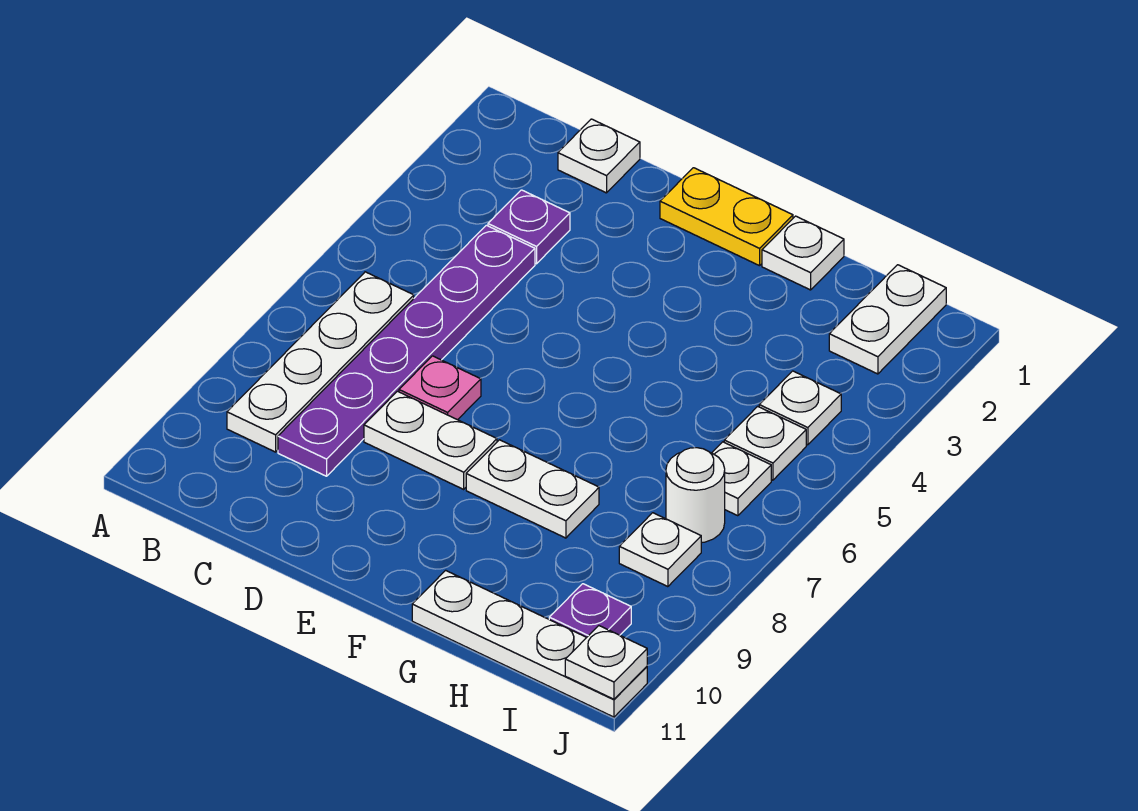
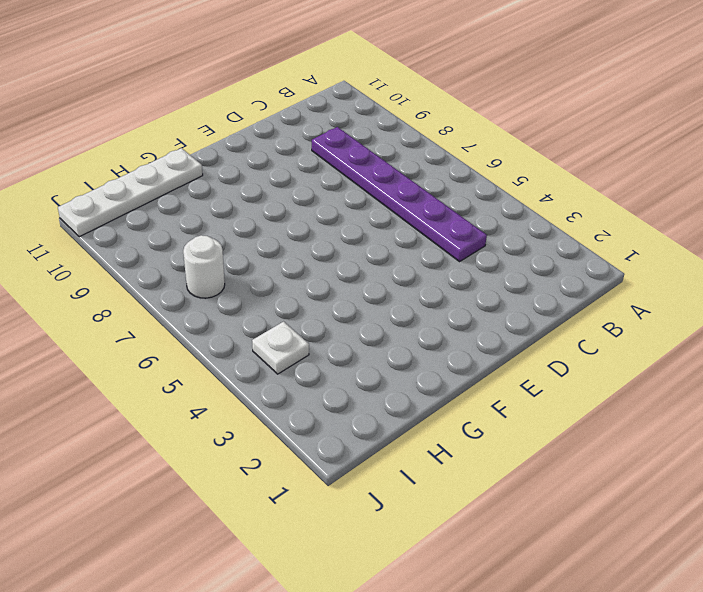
none -> white 1x4 plate [227,272,414,452]
none -> white 1x1 plate [558,119,640,193]
none -> purple 1x1 plate [488,190,570,264]

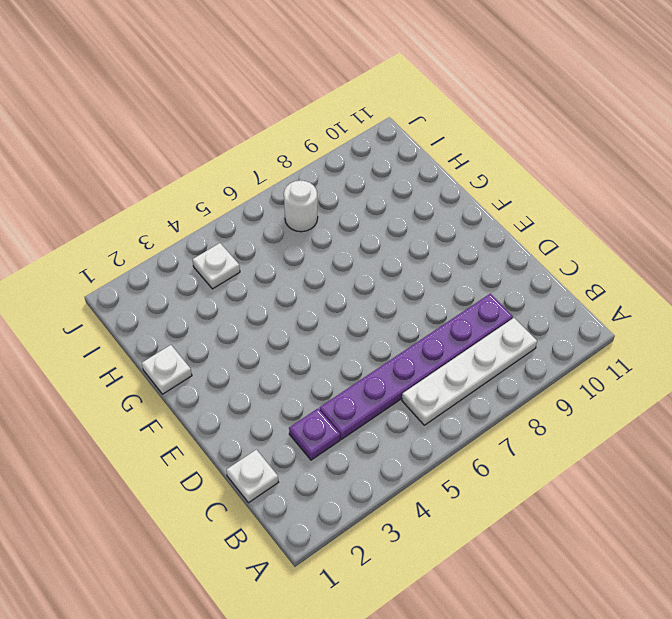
none -> pink 1x1 plate [399,356,481,420]
none -> white 1x2 plate [364,391,497,489]
none -> yellow 1x2 plate [660,168,793,266]

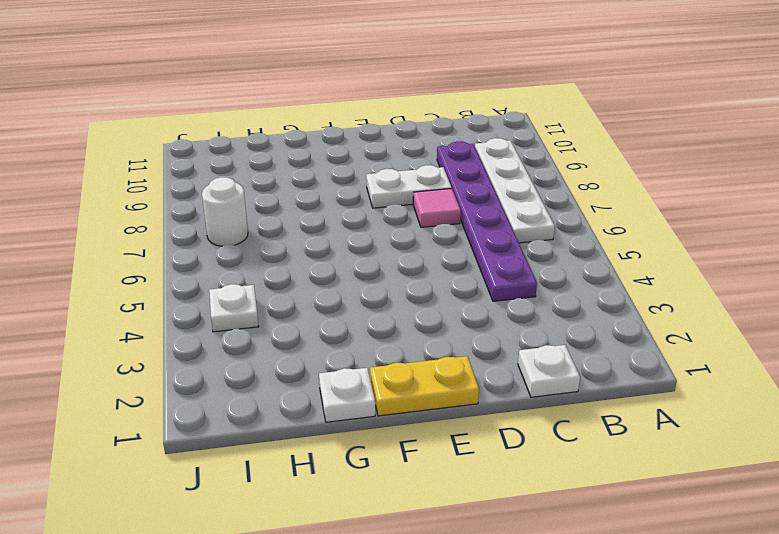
pink 1x1 tile [413,189,461,227] -> pink 1x1 plate [399,356,481,420]
none -> purple 1x1 plate [488,190,570,264]
none -> white 1x2 plate [466,440,599,538]
none -> white 1x4 plate [412,570,647,717]

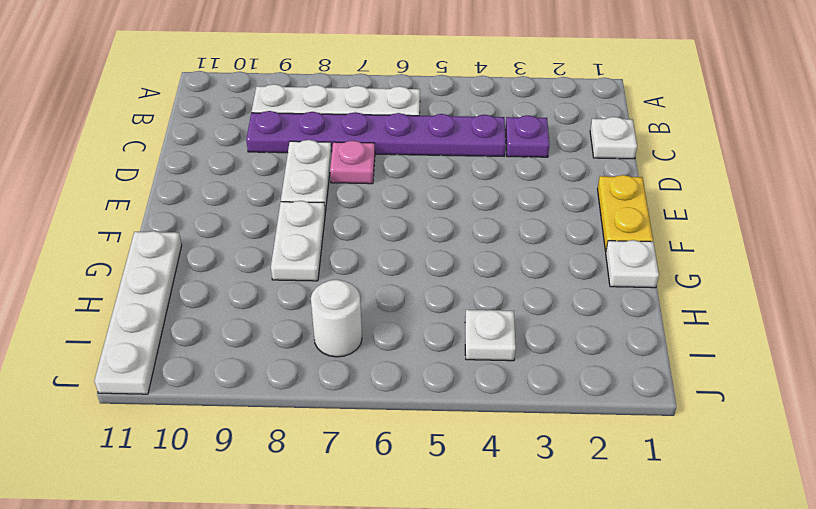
none -> white 1x2 plate [829,265,946,374]
none -> white 1x1 plate [724,406,806,480]
none -> white 1x1 plate [712,442,771,516]

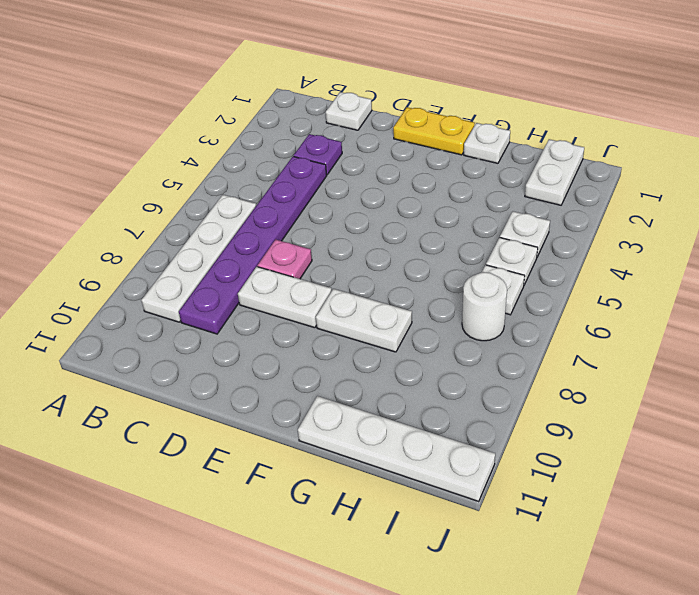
none -> white 1x1 plate [619,513,701,587]
none -> purple 1x1 plate [549,584,631,637]
none -> white 1x1 plate [565,626,647,699]

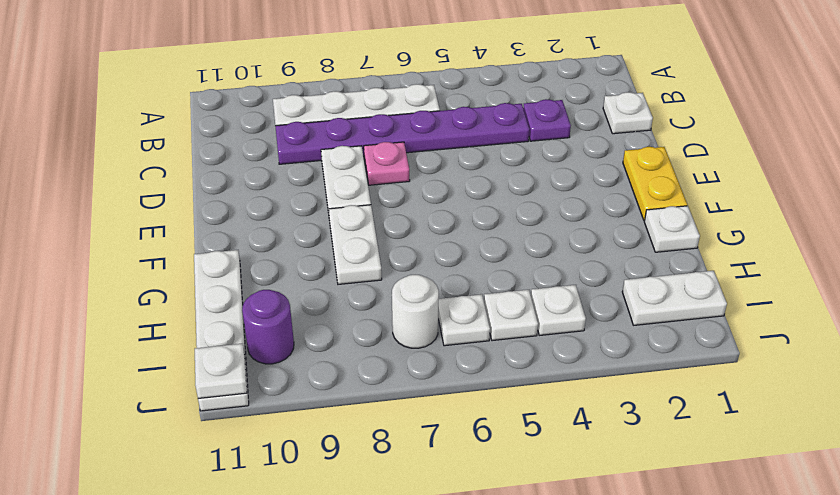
purple 1x1 round brick [242,290,294,364] -> purple 1x1 plate [549,584,631,637]
none -> white 1x1 plate [619,513,701,587]

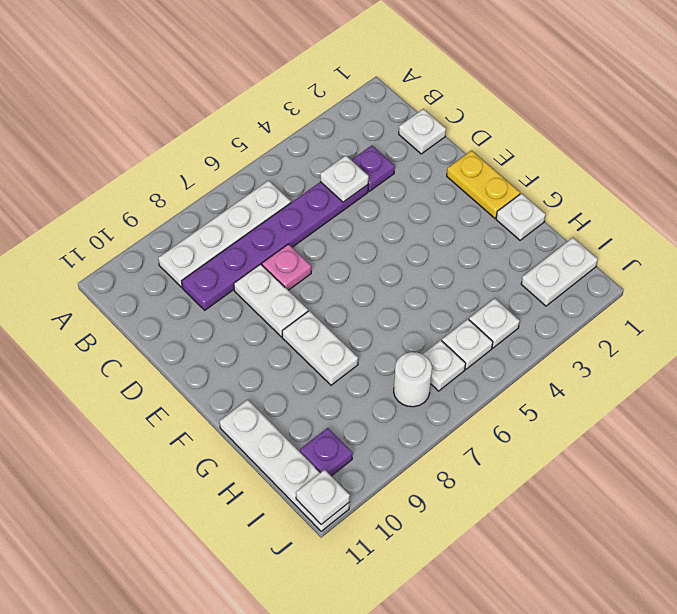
white 1x1 plate [320,155,369,202] -> white 1x1 plate moved to [619,513,701,587]

